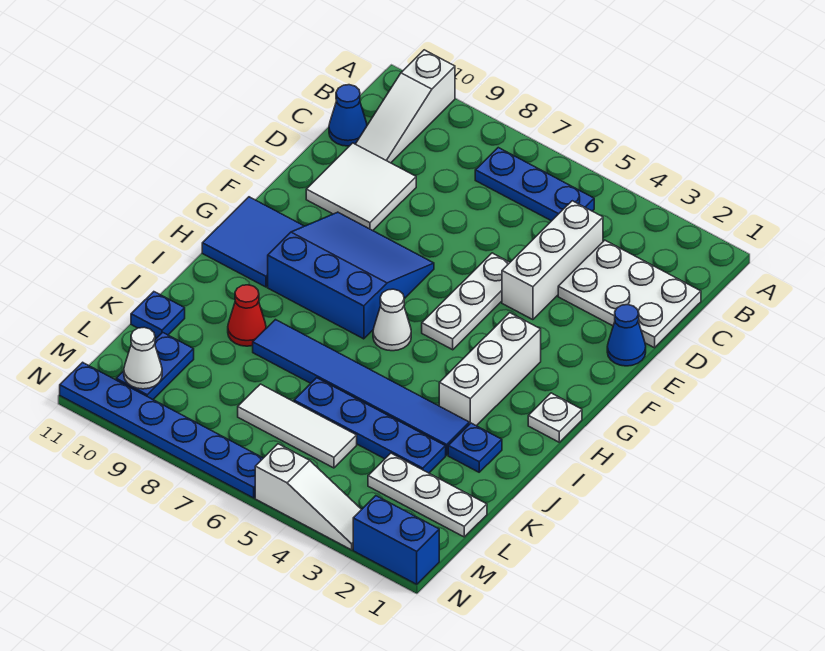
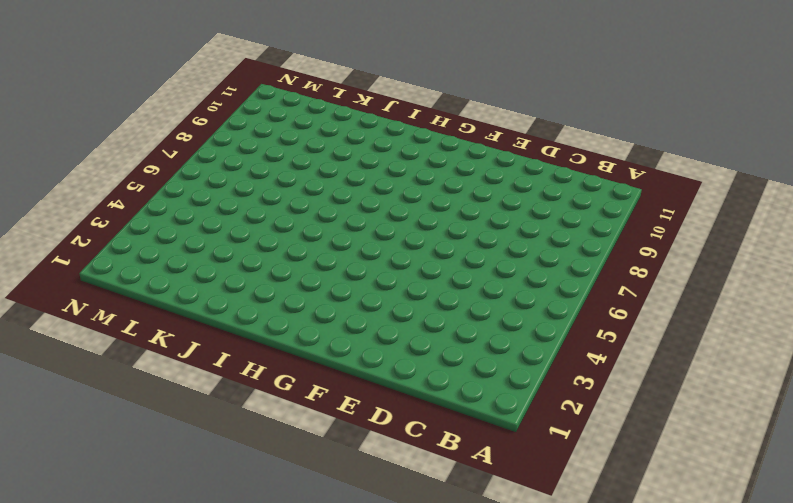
none -> white 1x3 slope [356,50,455,163]
none -> blue 1x3 plate [475,148,594,221]
none -> white 2x3 plate [558,240,701,348]

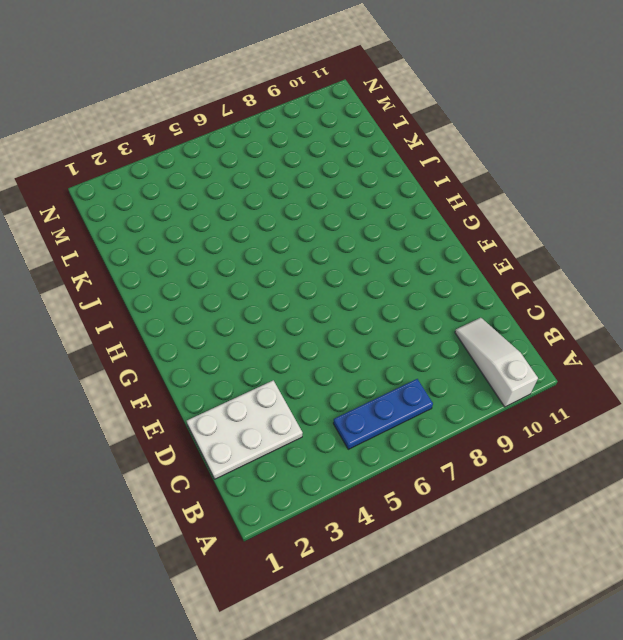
none -> white 1x3 brick [502,201,603,320]
none -> blue 1x1 cone [329,85,367,146]
none -> white 2x2 tile [306,143,416,231]

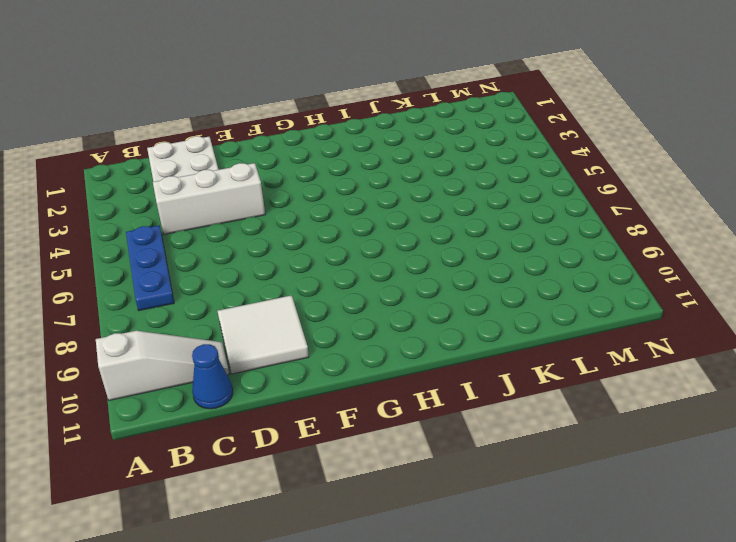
none -> blue 1x1 cone [607,305,646,366]
none -> white 1x3 plate [422,253,510,350]
none -> blue 3x3 slope [268,212,434,339]

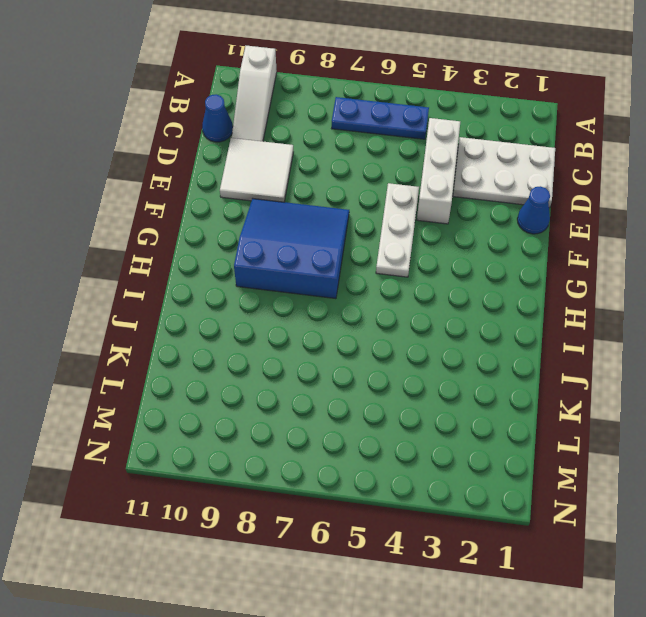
none -> white 1x3 brick [439,313,541,426]
none -> blue 2x2 tile [202,197,304,287]
none -> white 1x1 plate [528,393,582,442]

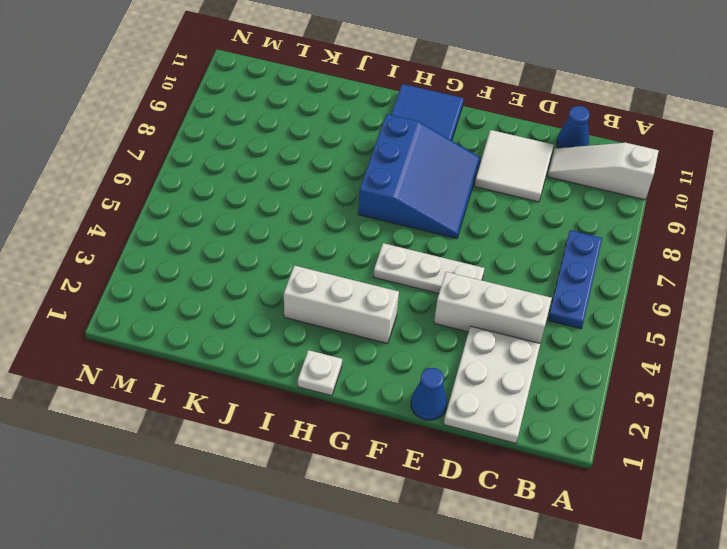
none -> white 1x1 cone [373,289,411,351]
none -> blue 1x1 plate [448,423,502,472]
none -> blue 1x6 tile [253,320,469,455]

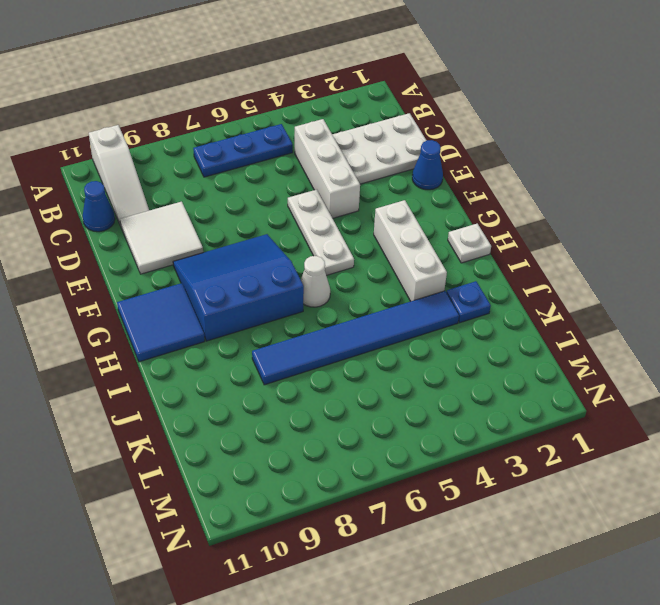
none -> red 1x1 cone [228,285,266,346]
none -> blue 1x4 plate [294,378,446,473]
none -> blue 1x1 plate [131,292,185,338]

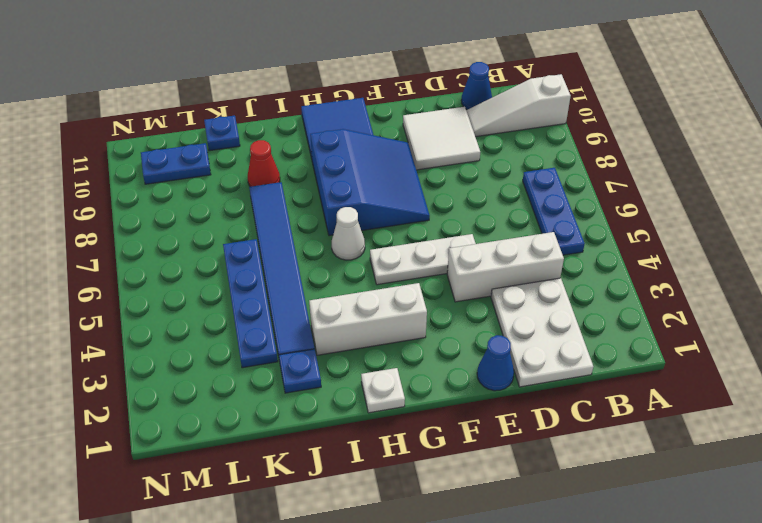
none -> white 1x3 plate [368,453,487,537]
none -> white 1x3 tile [238,384,357,468]
none -> blue 1x2 brick [353,496,439,584]

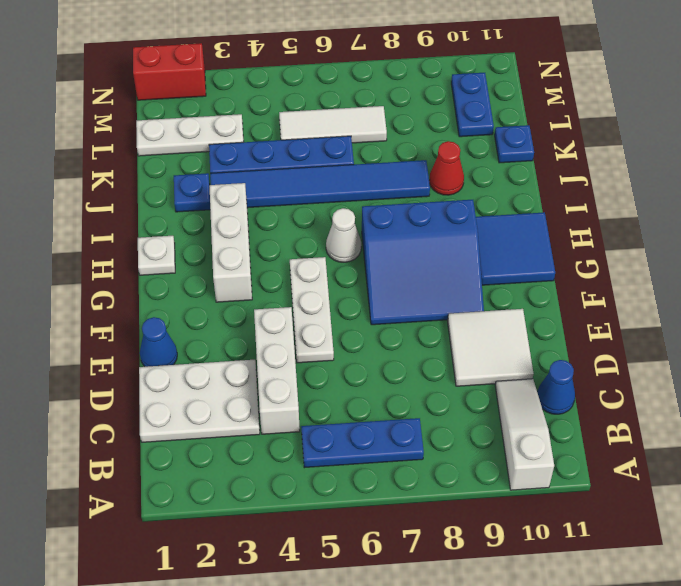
red 1x2 brick [133,43,206,100] -> blue 1x2 brick [353,496,439,584]
none -> white 1x3 slope [255,444,362,550]
none -> blue 1x6 plate [60,362,263,498]
none -> white 1x1 cone [124,327,162,389]

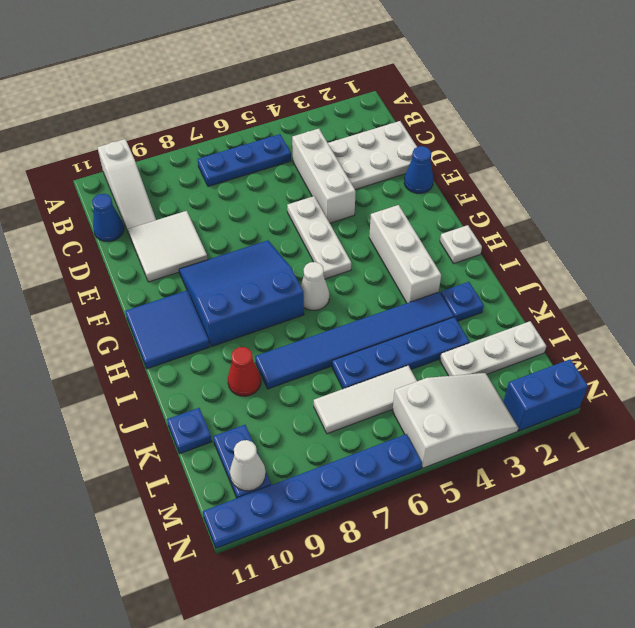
white 2x3 slope [392,373,518,468] -> white 1x3 slope [255,444,362,550]

